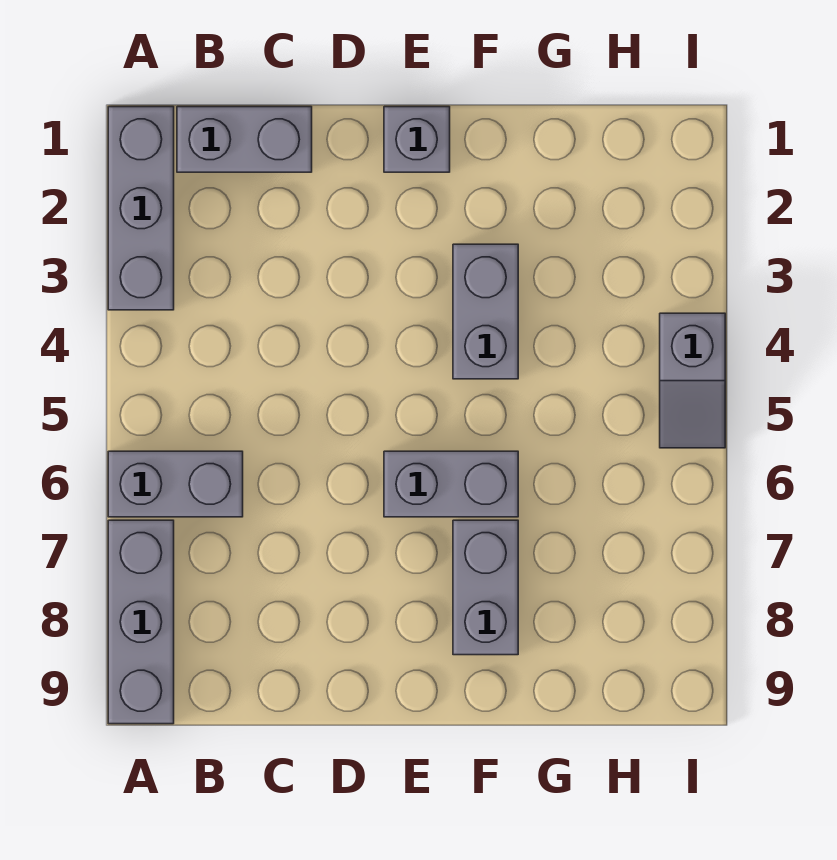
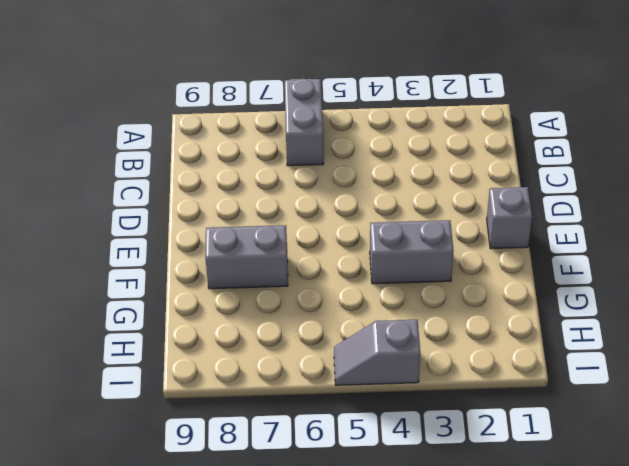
none -> grey 1x3 brick [108,107,174,310]
none -> grey 1x3 brick [108,520,174,724]

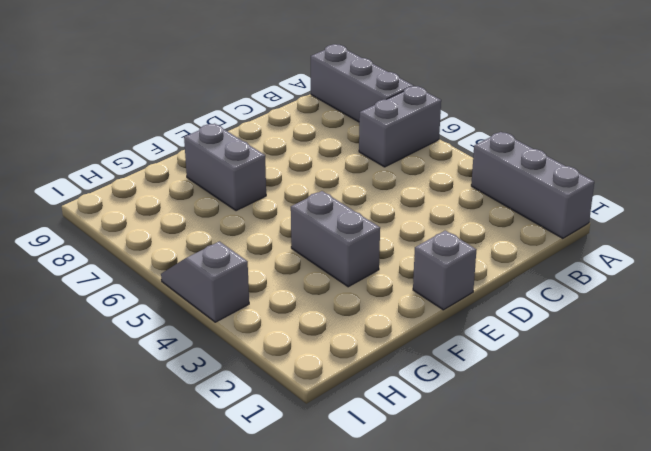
none -> grey 1x2 brick [177,107,312,172]
none -> grey 1x2 brick [384,451,518,517]

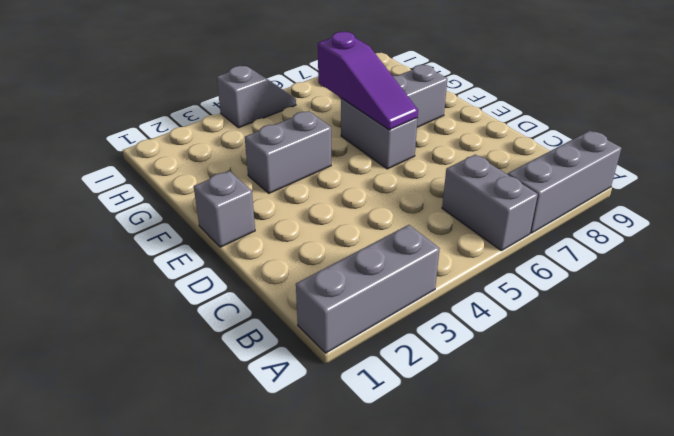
purple 1x3 slope [318,32,418,130] -> none
none -> grey 1x2 brick [177,107,312,172]

